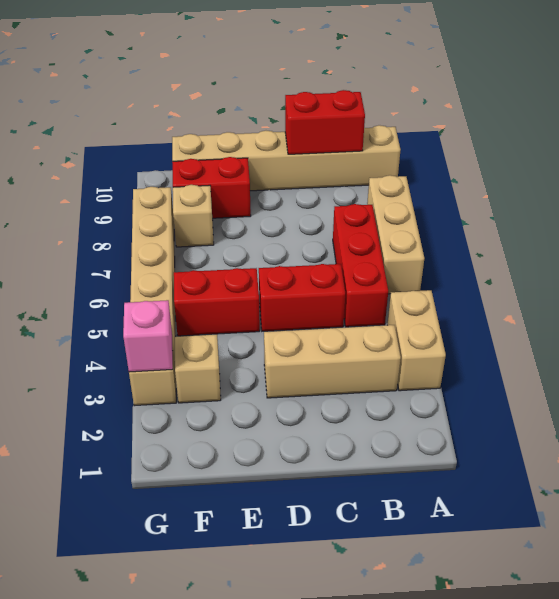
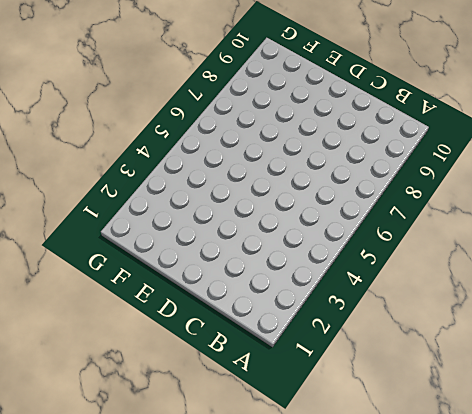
none -> tan 1x2 brick [387,290,446,391]
none -> tan 1x3 brick [367,175,424,294]
none -> tan 1x6 brick [172,125,400,191]

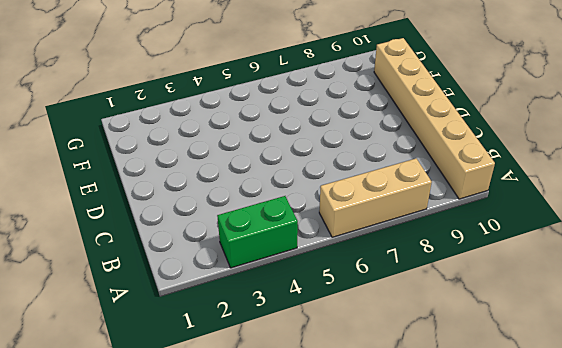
green 1x2 brick [217,196,298,268] -> tan 1x2 brick [387,290,446,391]
none -> tan 1x3 brick [264,325,401,398]
none -> red 1x3 brick [333,204,388,327]
none -> red 1x2 brick [259,264,345,331]

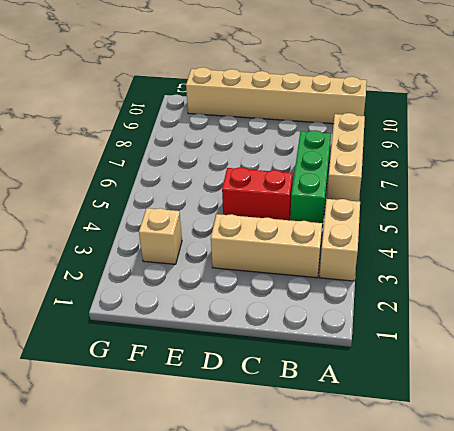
green 1x3 brick [290,130,331,227] -> red 1x3 brick [333,204,388,327]
none -> red 1x2 brick [174,268,260,336]
none -> red 1x2 brick [172,157,251,218]
none -> tan 1x1 brick [173,185,214,247]

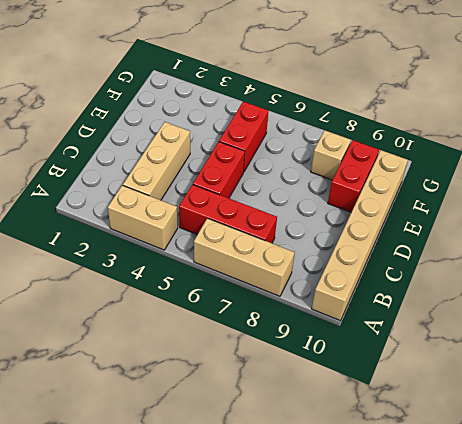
none -> tan 1x1 brick [175,334,221,403]
none -> tan 1x6 brick [129,187,176,406]
none -> red 1x2 brick [285,90,365,154]

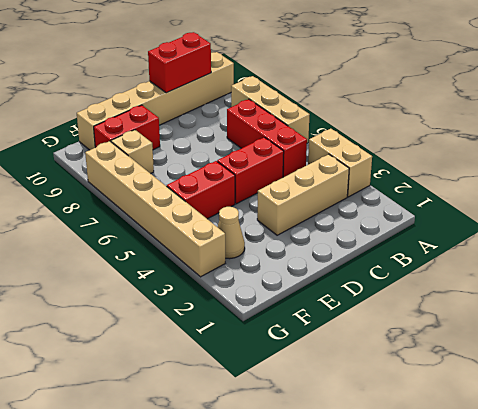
tan 1x1 cone [218,207,245,259] -> tan 1x1 brick [175,334,221,403]
none -> pink 1x1 brick [123,300,173,372]

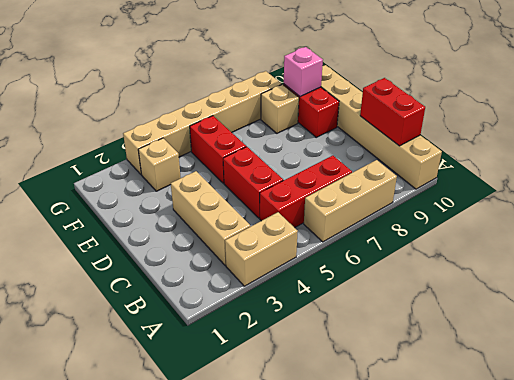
pink 1x1 brick [284,47,323,97] -> pink 1x1 brick moved to [123,300,173,372]

